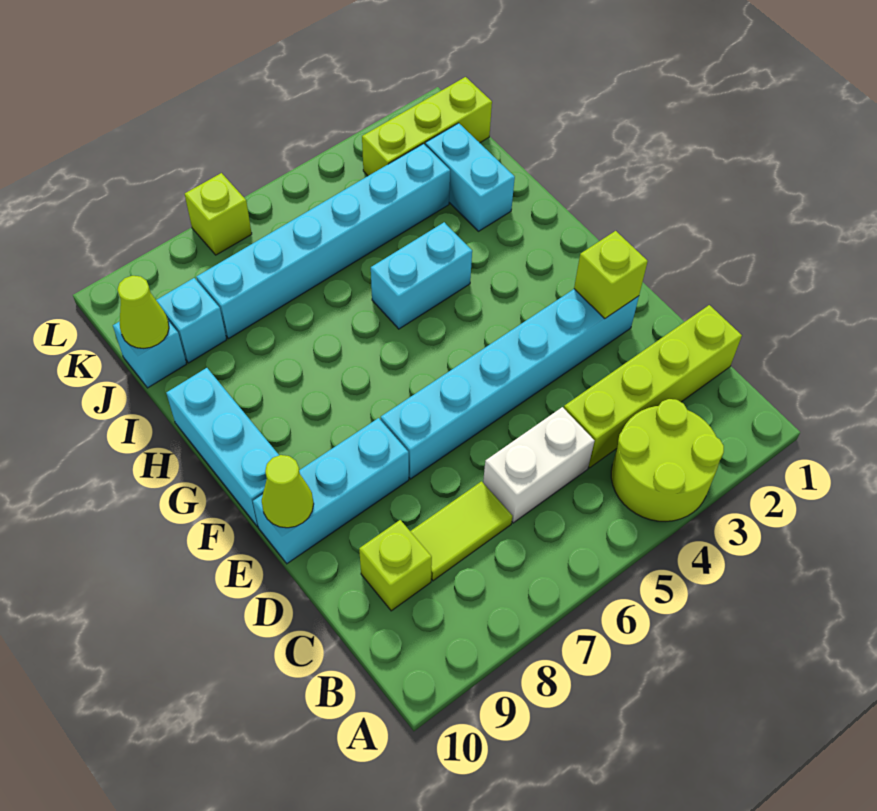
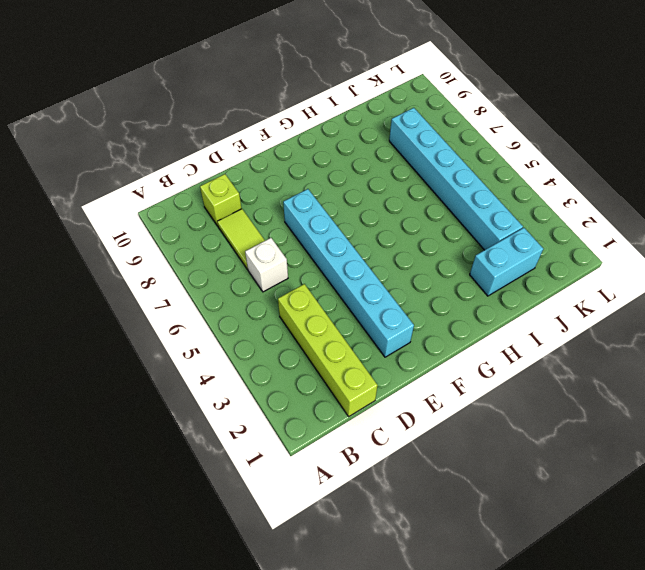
white 1x1 brick [245,238,288,292] -> white 1x2 brick [483,407,595,523]
none -> lime 2x2 round brick [611,399,724,521]
none -> cyan 1x3 brick [253,418,409,563]
none -> cyan 1x3 brick [166,368,279,526]

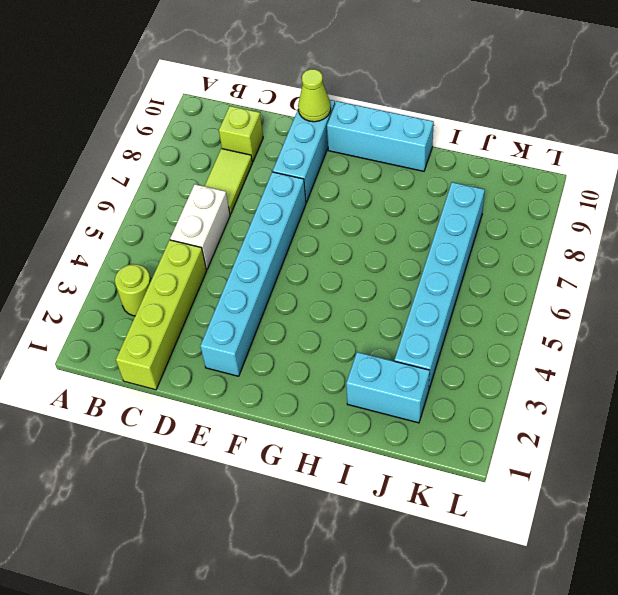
lime 1x1 round brick [115,264,151,316] -> lime 2x2 round brick [611,399,724,521]
none -> cyan 1x2 brick [371,222,472,329]
none -> cyan 1x1 brick [156,278,227,363]
none -> cyan 1x1 brick [113,321,186,388]

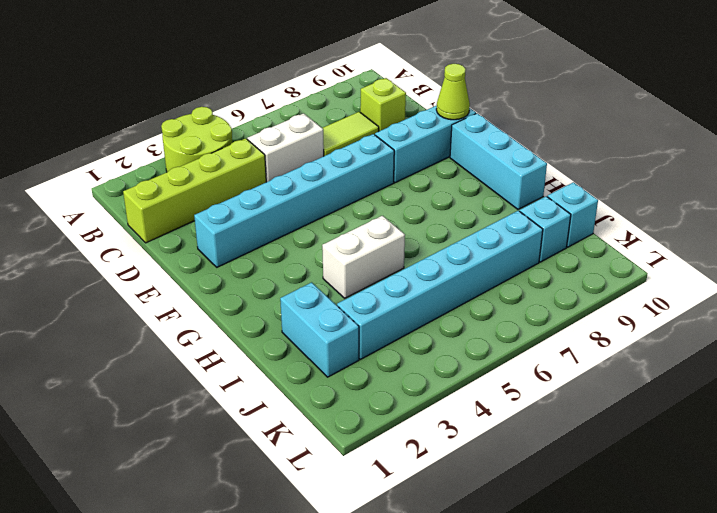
white 1x2 brick [322,216,405,298] -> cyan 1x2 brick [371,222,472,329]
none -> lime 1x3 brick [362,77,492,176]
none -> lime 1x1 brick [185,173,252,255]
none -> lime 1x1 brick [574,231,648,319]

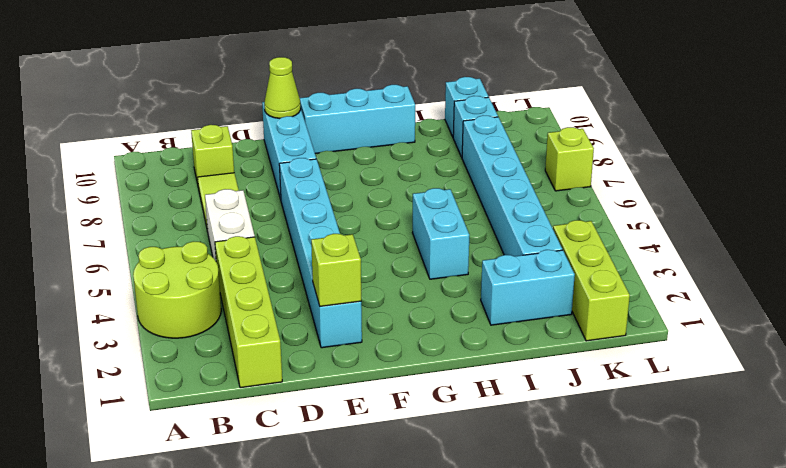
none -> lime 1x1 cone [117,276,169,348]

